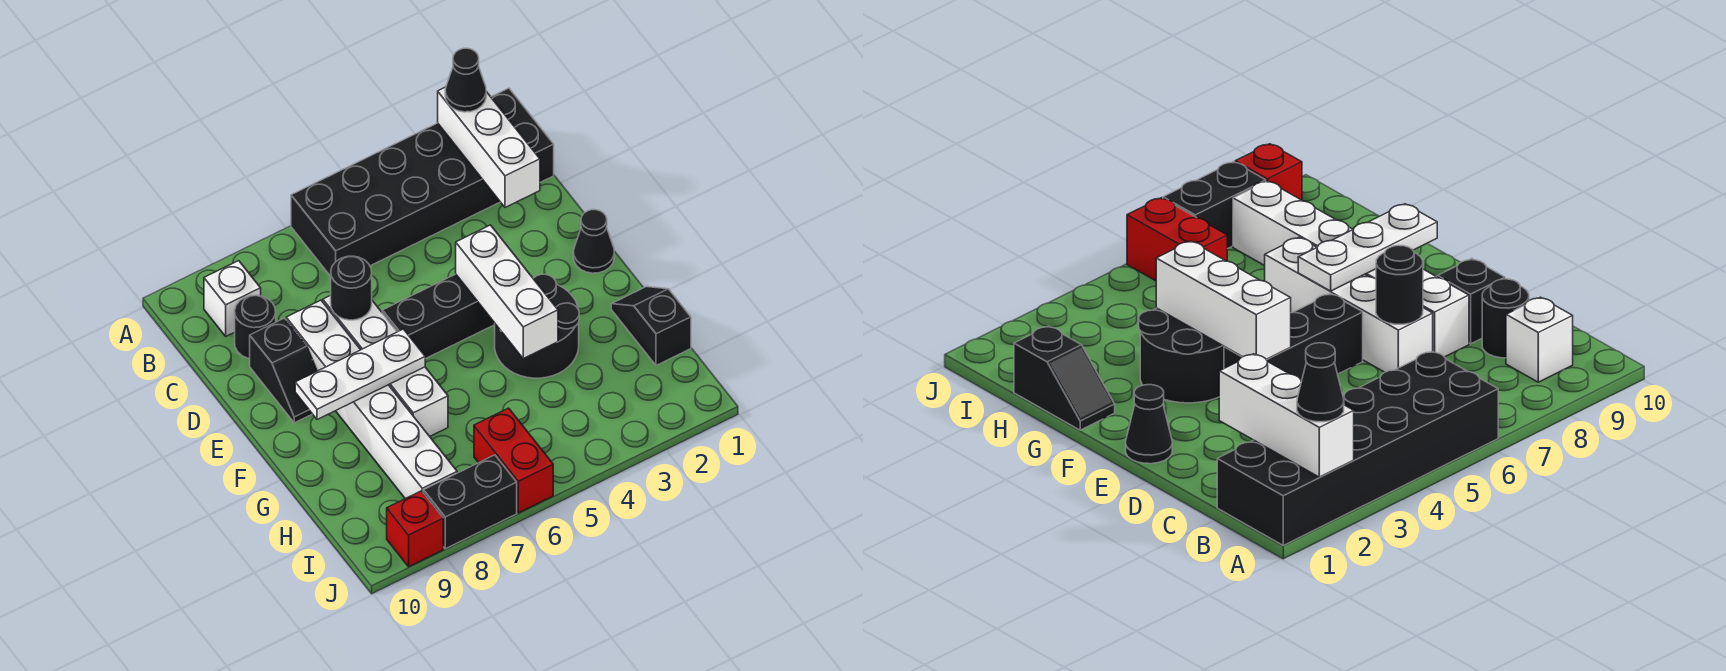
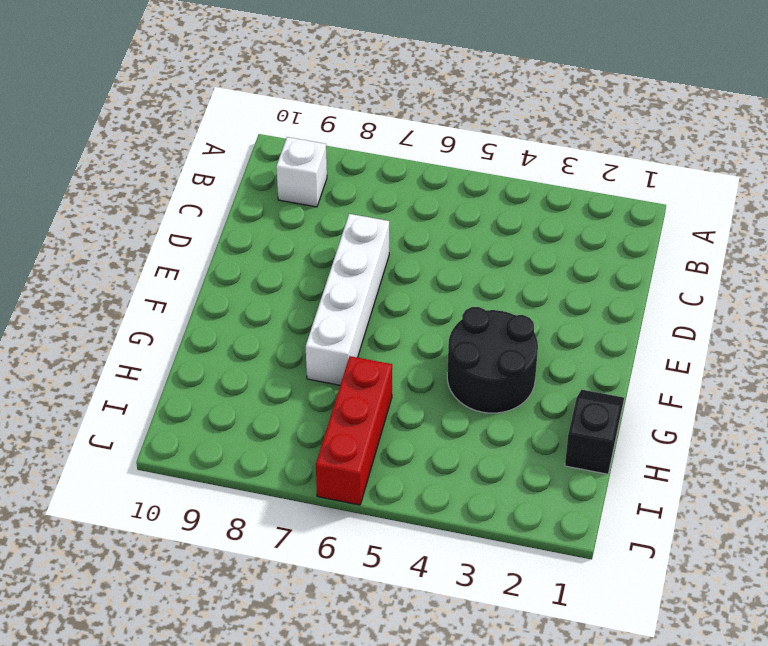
red 1x3 brick [316,356,392,505] -> red 1x2 brick [474,408,553,513]
none -> black 2x6 brick [291,88,554,276]
none -> black 1x1 round brick [235,295,276,359]
none -> white 1x6 brick [286,300,457,499]

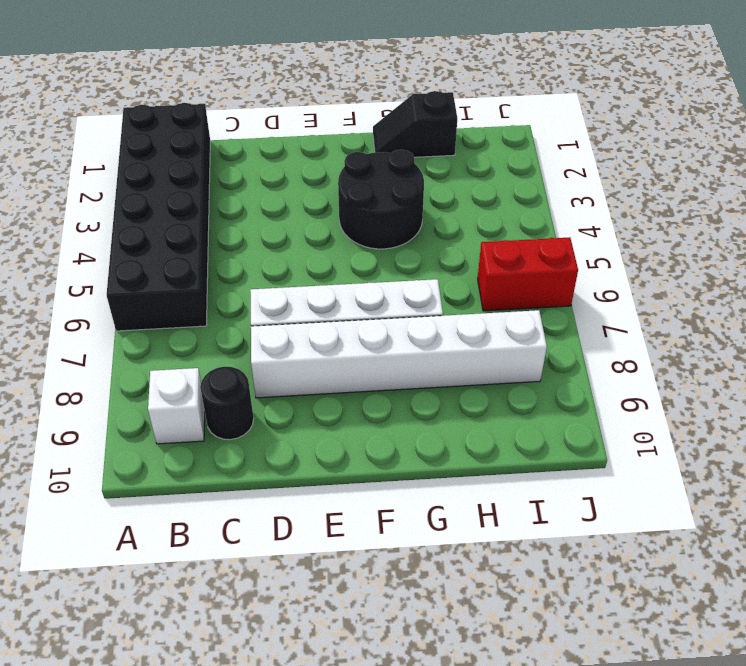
none -> black 1x2 slope [250,318,317,423]
none -> black 1x1 cone [573,210,614,273]
none -> black 1x3 brick [382,274,495,359]

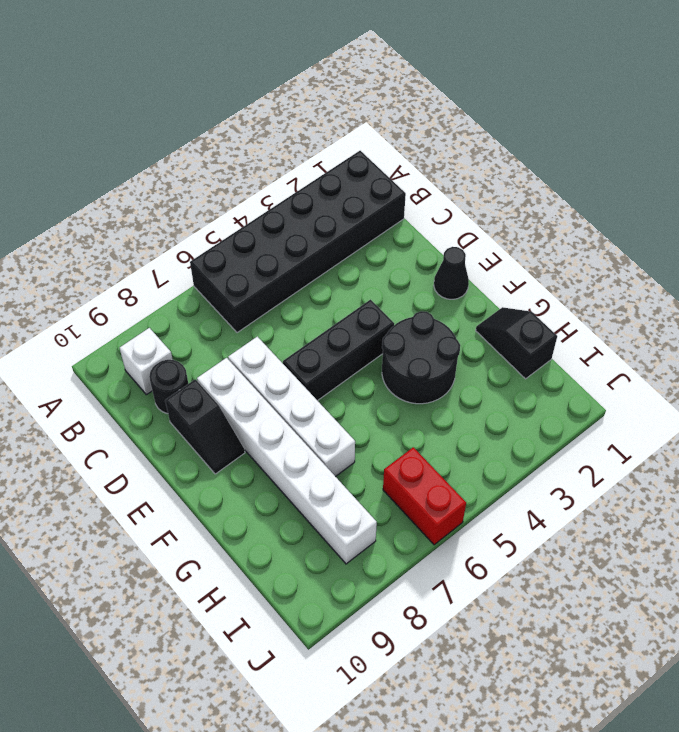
none -> black 1x2 brick [423,455,517,549]
none -> red 1x1 brick [387,491,443,567]
none -> white 1x3 brick [438,87,540,207]

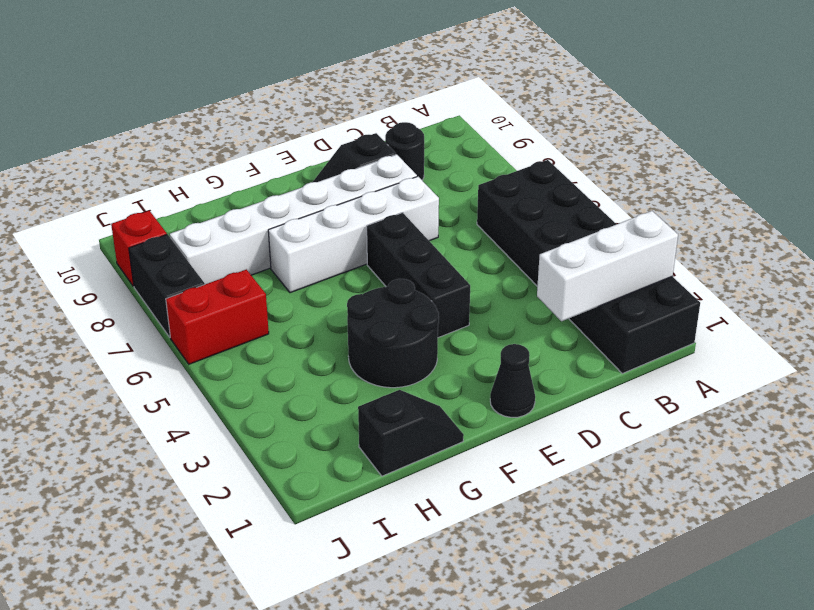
none -> white 1x1 brick [204,261,261,336]
none -> black 1x1 round brick [331,256,372,320]
none -> white 1x3 brick [456,225,558,358]

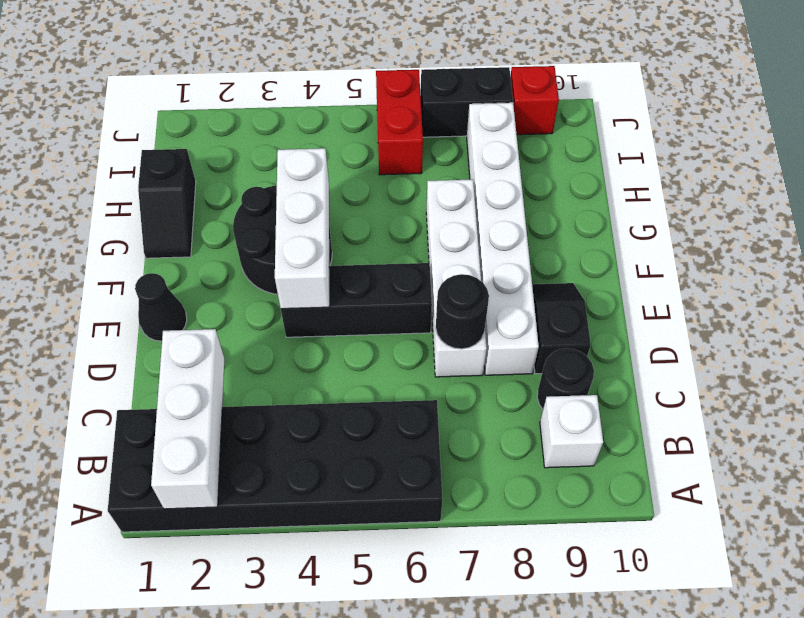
none -> white 1x3 plate [295,329,425,420]
none -> black 1x1 cone [445,48,486,112]

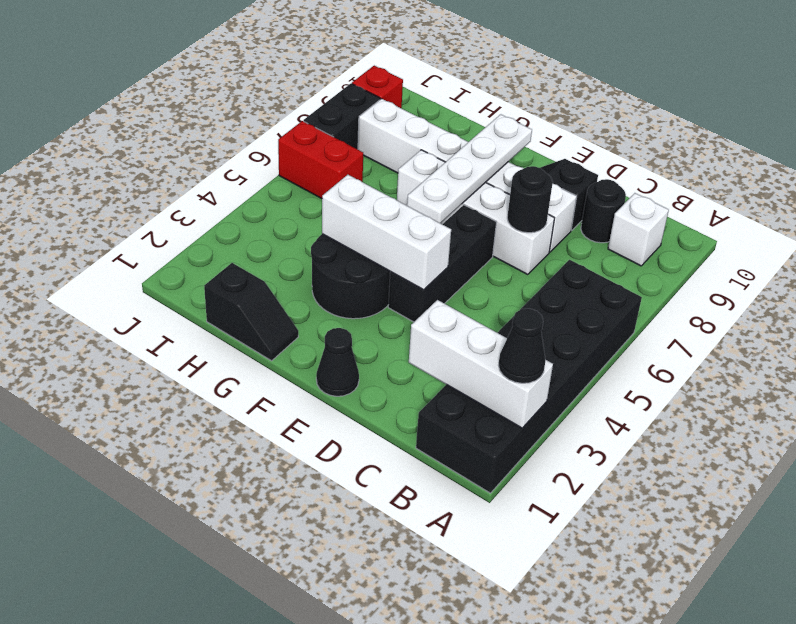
white 1x4 plate [407,114,532,223] -> white 1x3 plate [295,329,425,420]

